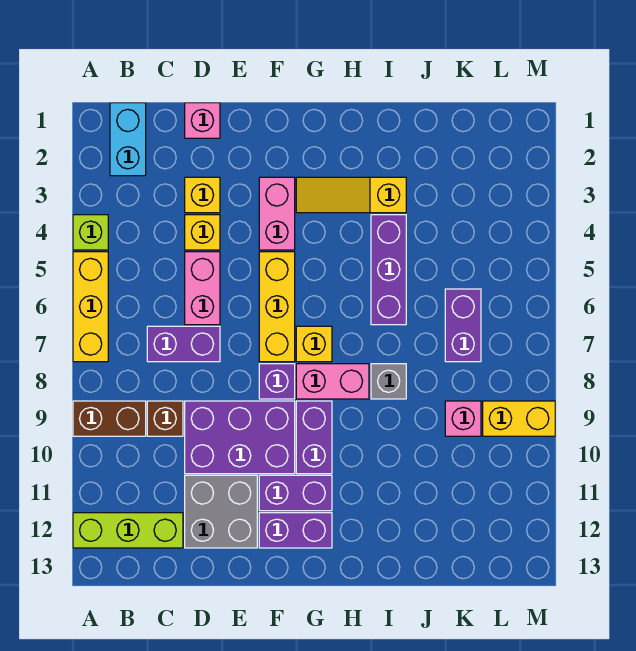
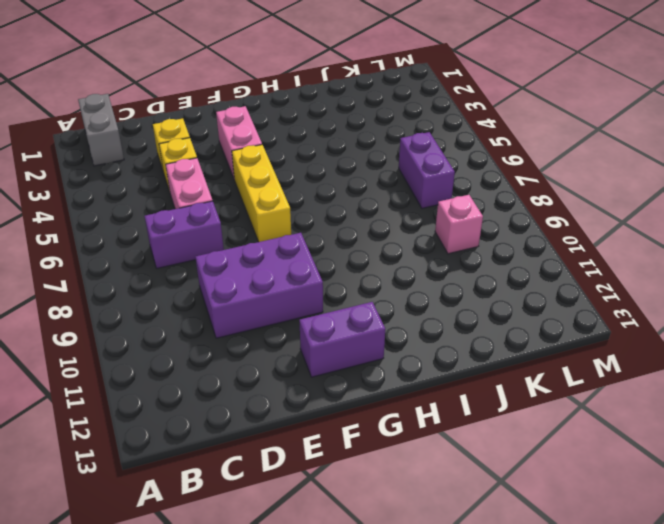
grey 1x2 brick [78,94,124,166] -> cyan 1x2 brick [110,103,146,176]
none -> lime 1x1 brick [73,215,108,250]
none -> yellow 1x3 brick [73,252,108,362]
none -> brown 1x2 brick [73,401,146,436]

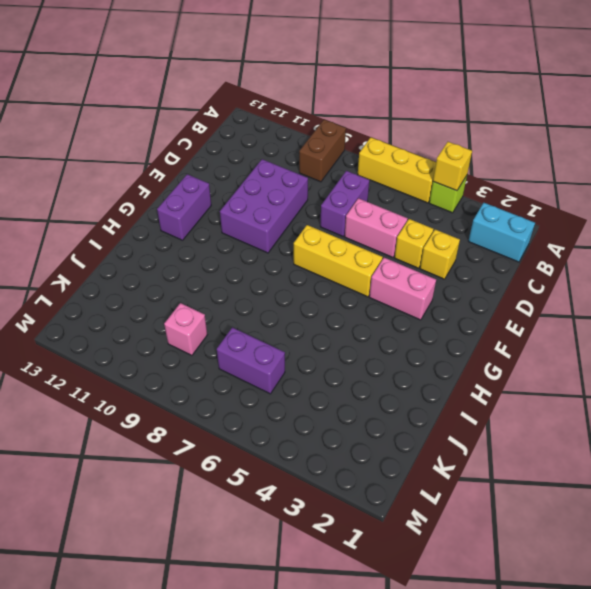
yellow 1x1 brick [433,142,472,191] -> yellow 1x1 brick moved to [296,326,332,362]
none -> lime 1x3 brick [73,513,183,548]
none -> brown 1x1 brick [147,401,183,436]
none -> pink 1x1 brick [185,103,220,138]

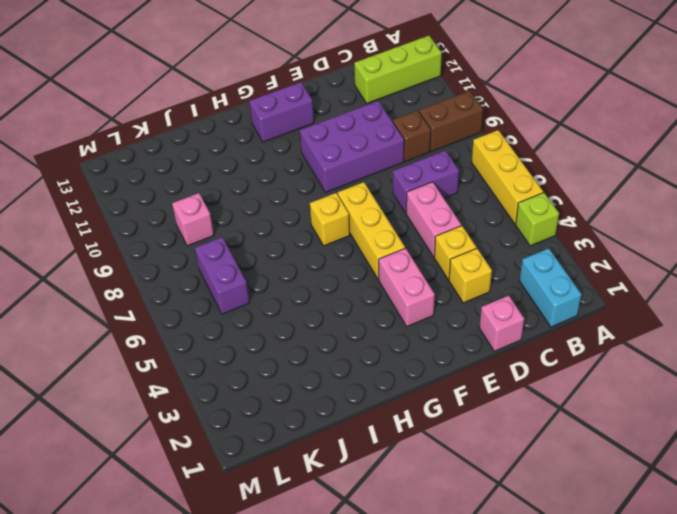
none -> grey 2x2 brick [185,475,257,548]
none -> purple 1x1 brick [259,364,295,399]
none -> purple 1x2 brick [259,475,332,511]

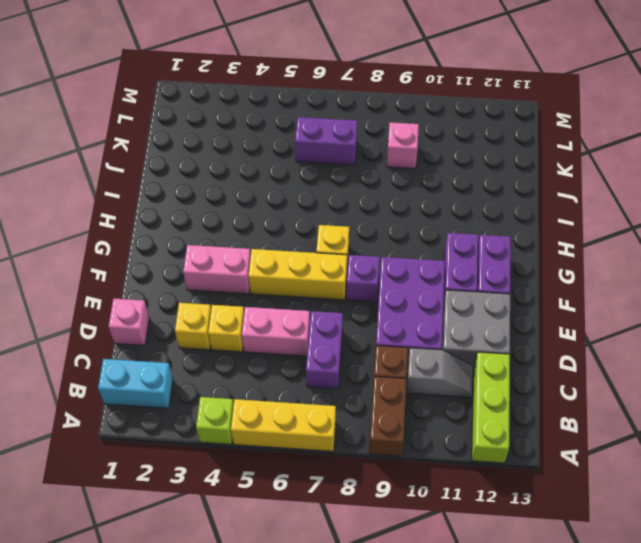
grey 1x2 slope [406,348,473,397] -> none
none -> yellow 1x3 slope [296,177,406,213]
none -> pink 1x2 brick [296,364,369,399]
none -> purple 1x2 brick [296,401,332,474]

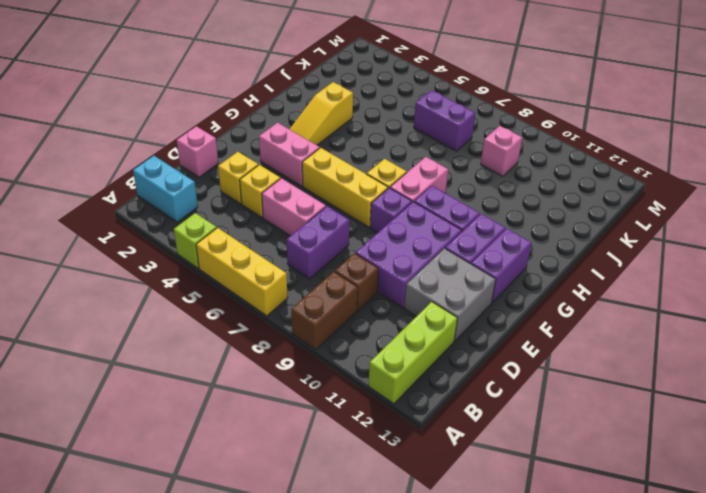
none -> purple 1x3 brick [371,215,406,325]
none -> grey 1x1 brick [371,364,406,399]
none -> yellow 1x2 brick [483,401,555,436]

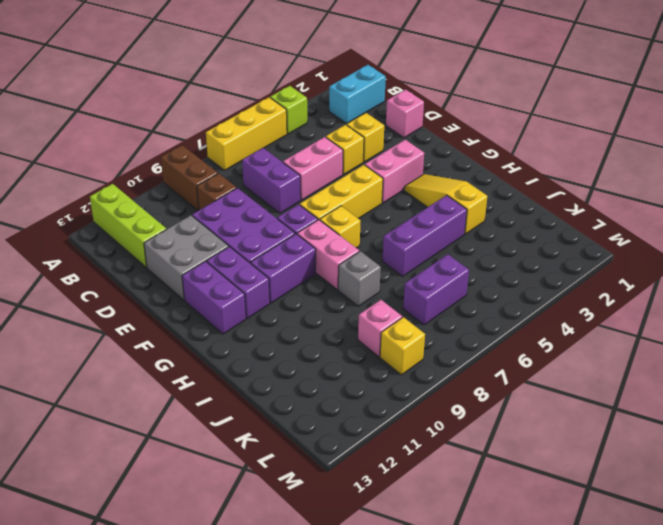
yellow 1x1 brick [380,317,425,375] -> yellow 1x2 brick [483,401,555,436]

